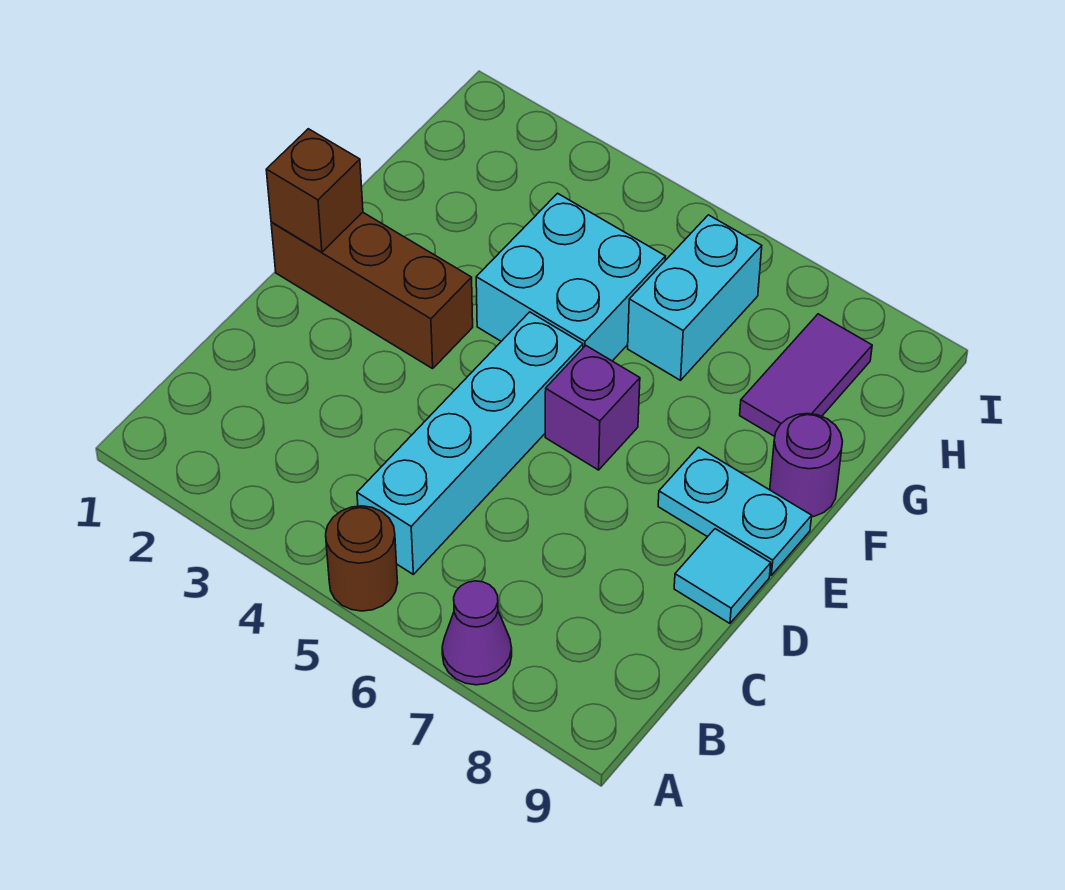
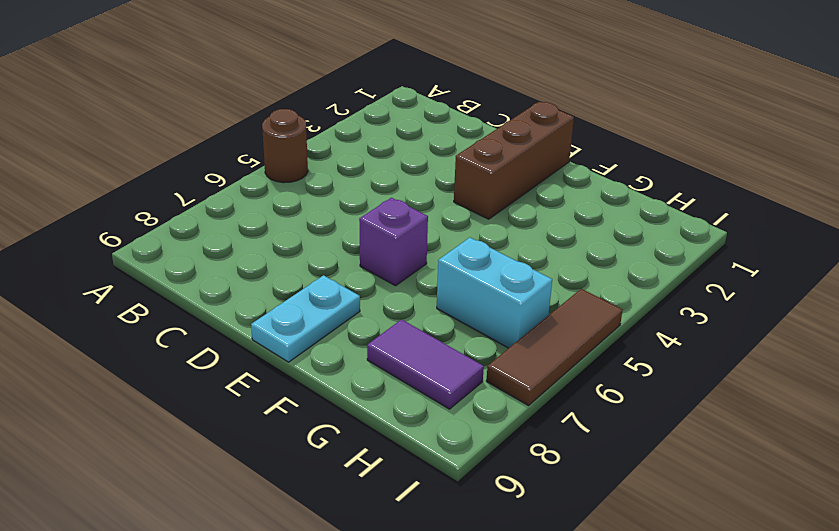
brown 1x3 tile [486,289,623,405] -> none
none -> purple 1x1 cone [442,581,512,685]
none -> cyan 1x4 brick [357,312,583,574]
none -> cyan 1x1 tile [674,529,771,623]

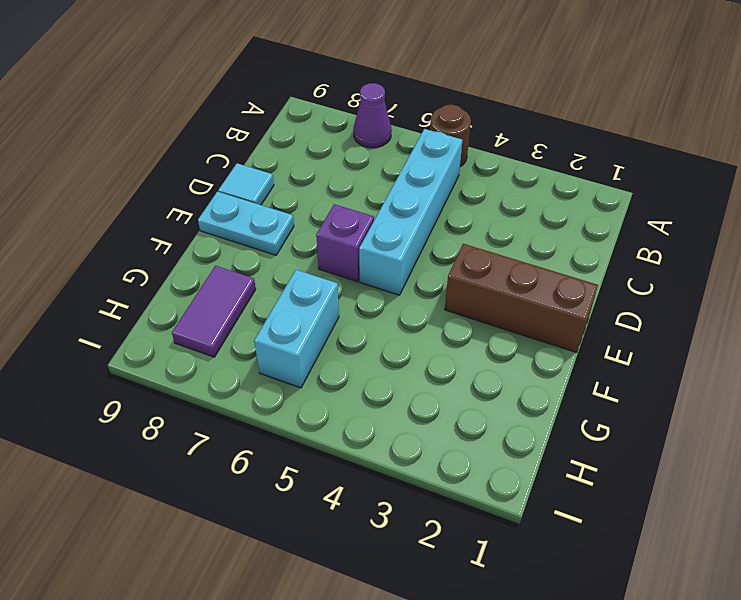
none -> cyan 2x2 brick [476,193,665,361]
none -> purple 1x1 round brick [770,414,843,517]
none -> brown 1x1 brick [266,129,363,252]

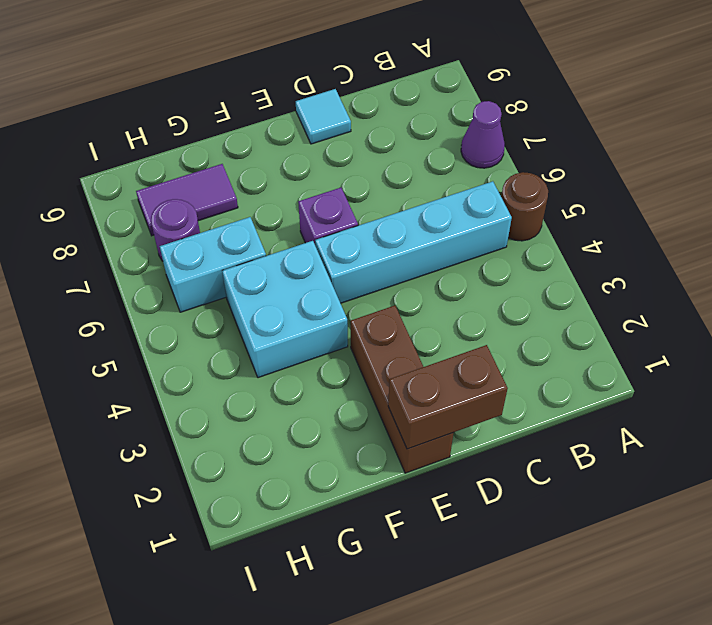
brown 1x2 brick [388,345,508,449] -> brown 1x1 brick [266,129,363,252]
purple 1x1 round brick [151,199,200,261] -> purple 1x1 round brick moved to [770,414,843,517]
none -> cyan 1x2 plate [658,447,812,575]

